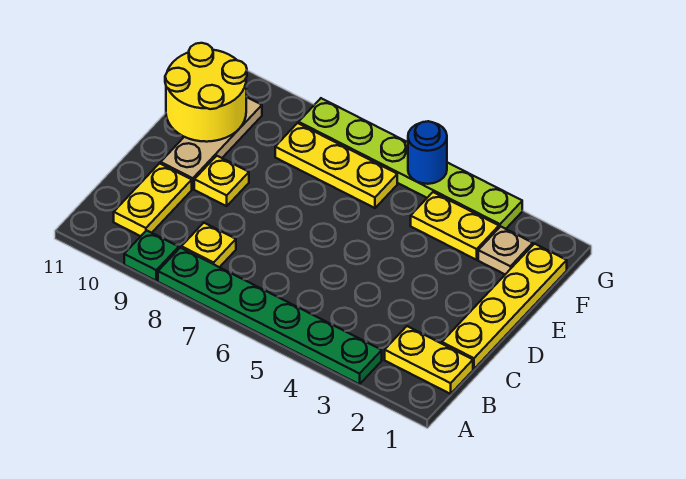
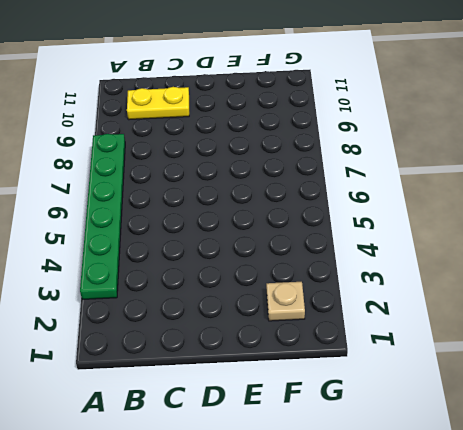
none -> green 1x1 plate [124,230,179,281]
none -> yellow 1x2 plate [385,326,473,394]
none -> yellow 1x1 plate [181,223,236,267]

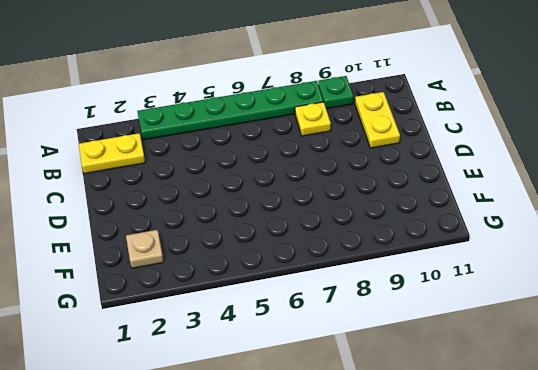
none -> yellow 1x4 plate [442,244,567,369]
none -> yellow 1x1 plate [194,156,249,206]
none -> tan 1x3 plate [161,97,262,189]

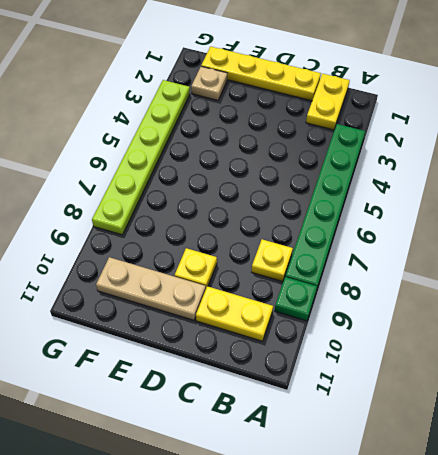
none -> yellow 1x2 plate [411,192,499,260]
none -> yellow 1x3 plate [275,123,397,208]
none -> yellow 2x2 round brick [165,43,247,142]

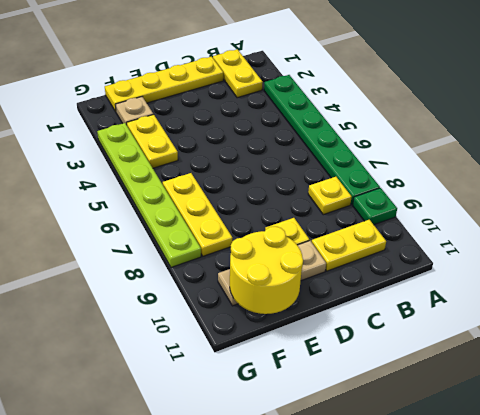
none -> blue 1x1 round brick [408,121,447,184]

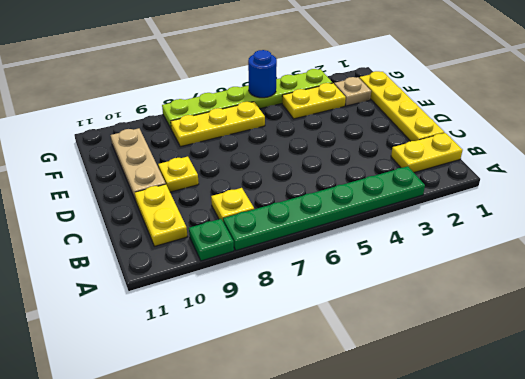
none -> yellow 2x2 round brick [165,43,247,142]

